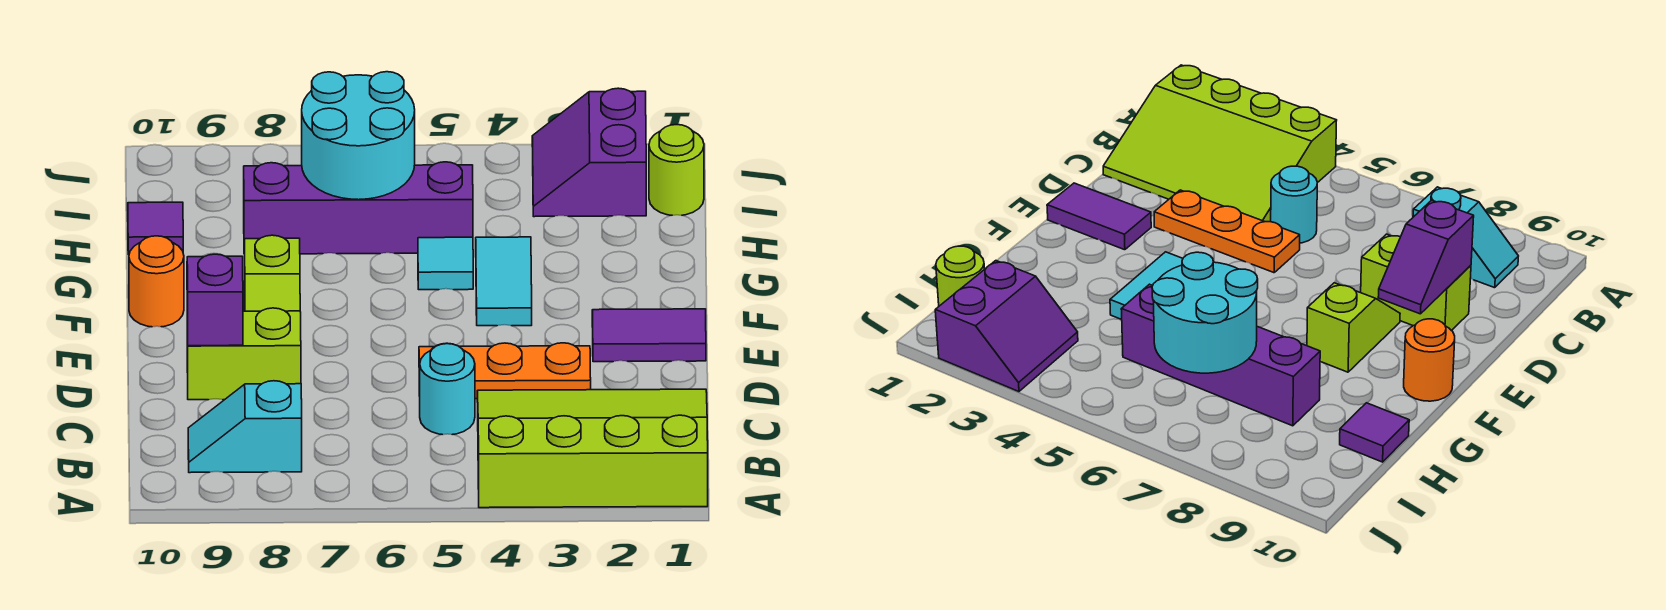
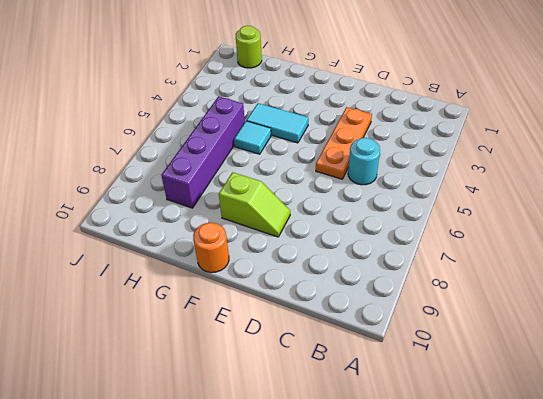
none -> lime 3x4 slope [477,389,708,508]
none -> cyan 1x2 slope [188,381,302,473]
none -> lime 1x2 brick [187,308,301,400]

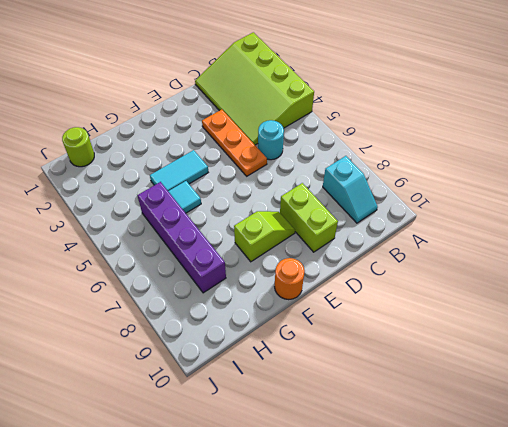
none -> purple 1x2 tile [592,309,706,362]
none -> purple 1x1 tile [128,202,183,254]
none -> purple 2x2 slope [532,88,646,217]

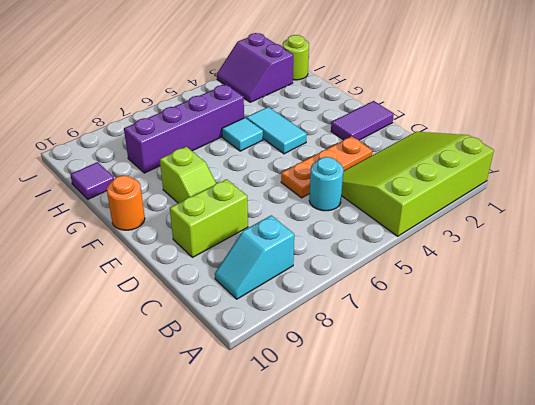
none -> purple 1x2 slope [187,254,243,346]
none -> cyan 2x2 round brick [302,72,415,200]

